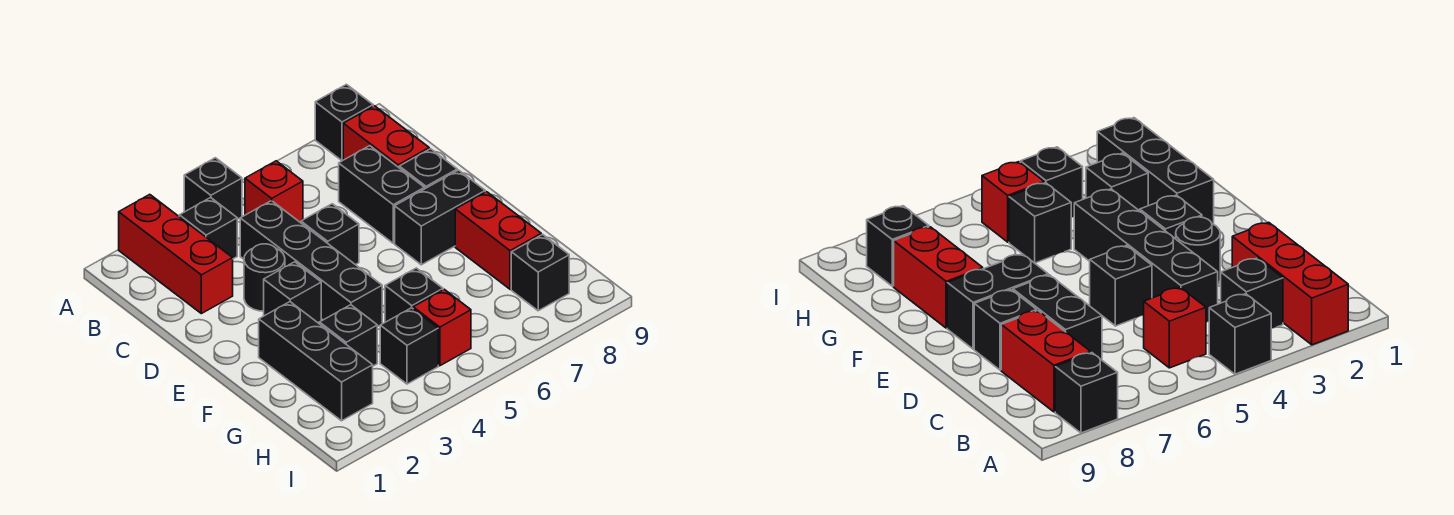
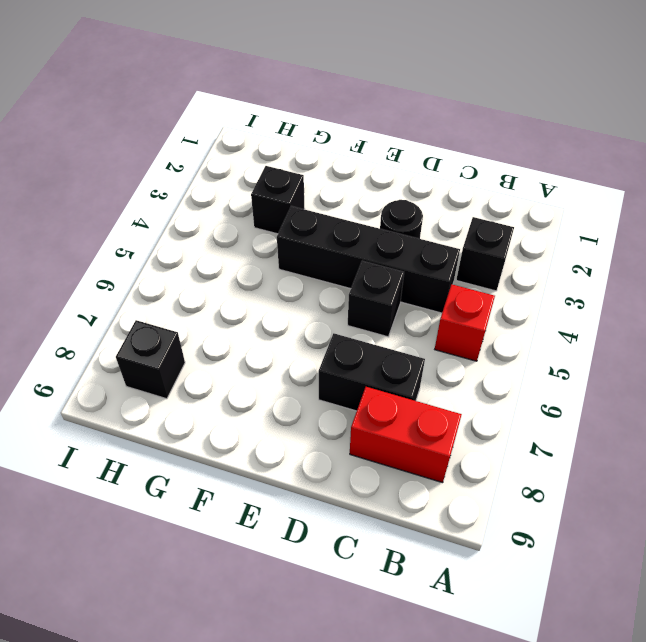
none -> red 1x3 brick [119,194,233,314]
none -> black 1x1 brick [184,158,242,219]
none -> black 1x1 brick [315,84,373,161]

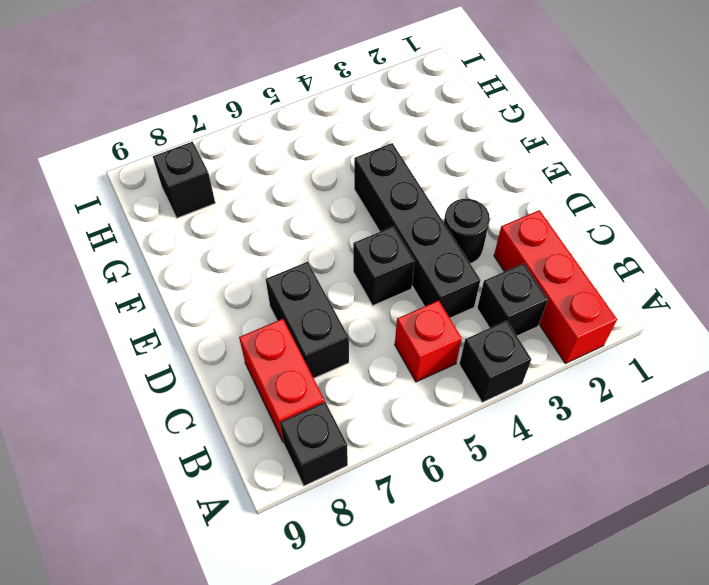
none -> black 1x1 brick [399,149,457,189]
none -> black 1x1 brick [264,262,321,323]
none -> black 1x2 brick [395,170,485,265]

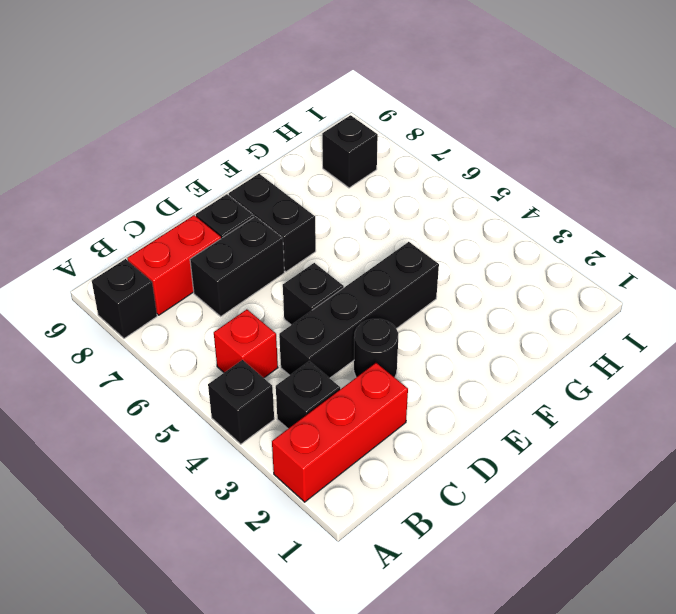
none -> black 1x1 brick [264,262,321,323]
none -> black 1x3 brick [259,302,373,421]
none -> red 1x2 brick [455,192,541,289]

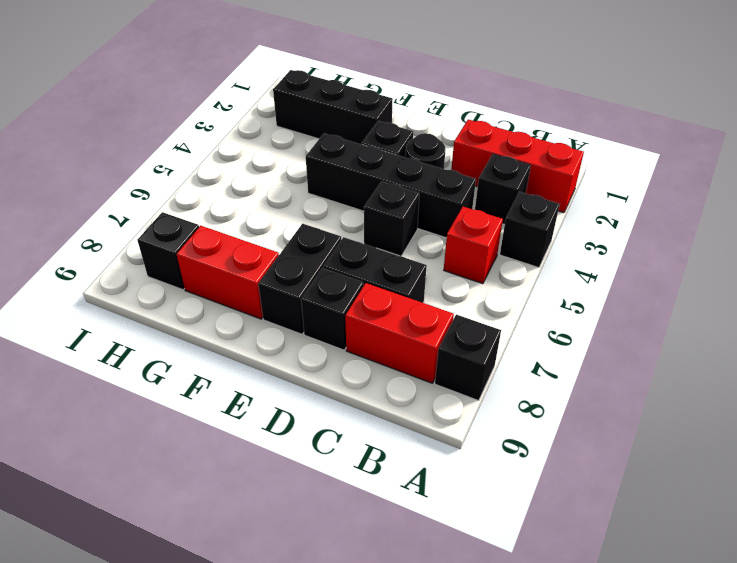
none -> black 1x1 brick [320,305,377,366]
none -> black 1x1 brick [385,268,443,322]
none -> black 1x1 brick [380,308,438,384]

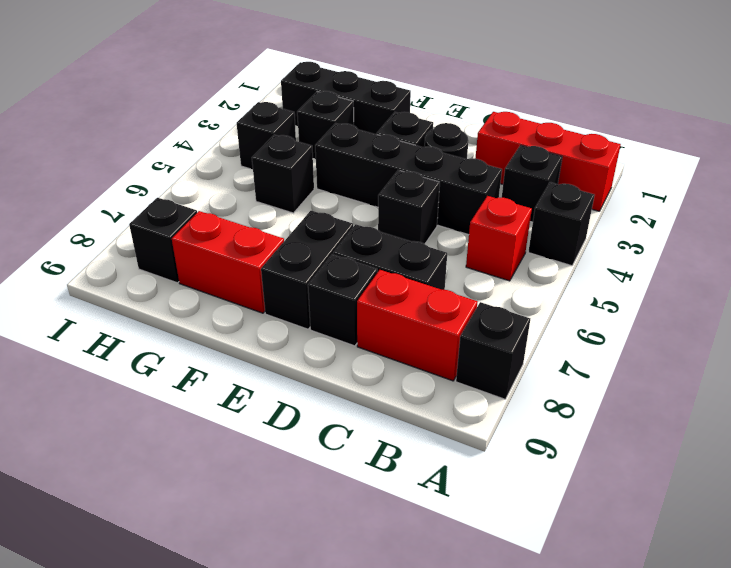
none -> red 1x1 brick [413,289,471,366]

